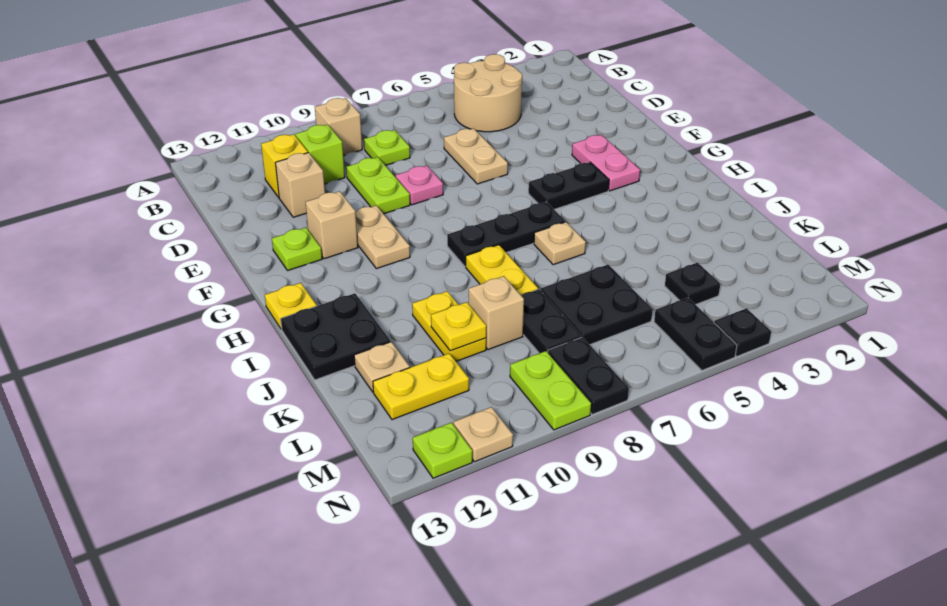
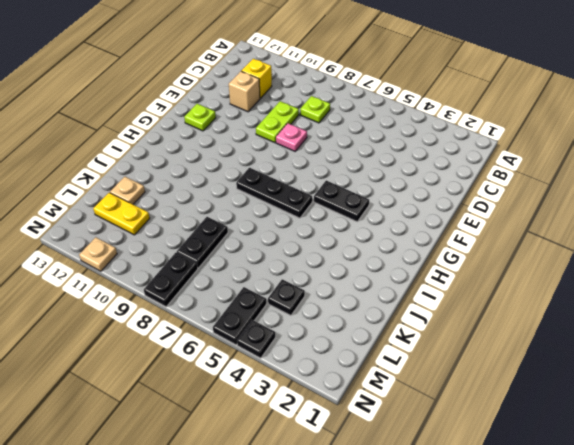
none -> tan 2x2 round brick [454,54,522,132]
none -> tan 1x1 brick [315,98,362,156]
none -> lime 1x1 brick [296,125,345,184]
none -> tan 1x2 plate [444,128,508,184]

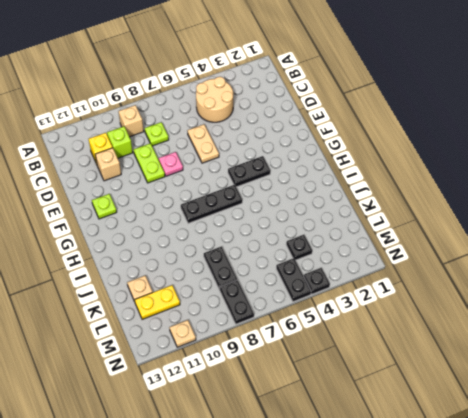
none -> pink 1x2 plate [572,135,640,191]
none -> tan 1x2 plate [355,206,410,269]
none -> tan 1x1 brick [305,191,358,259]
none -> yellow 1x1 plate [265,283,317,329]

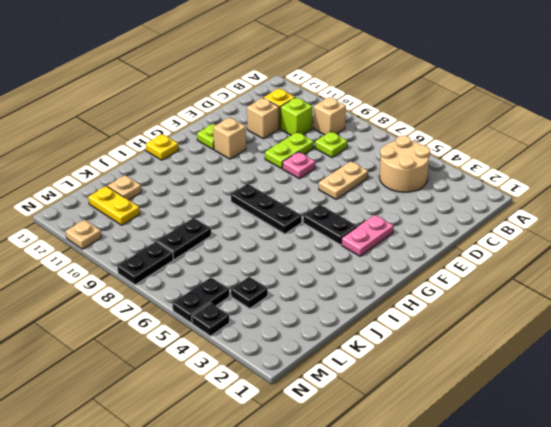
none -> tan 1x2 plate [355,206,410,269]
none -> tan 1x1 plate [534,222,586,265]
none -> yellow 1x2 plate [466,245,538,295]
none -> black 2x2 plate [281,293,390,380]

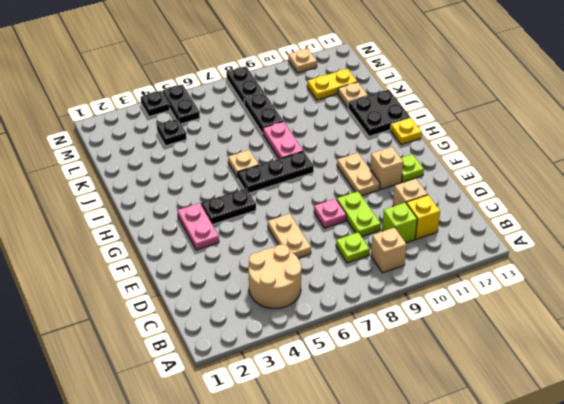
pink 1x2 plate [263,122,303,159] -> yellow 1x2 plate [466,245,538,295]
none -> yellow 1x2 plate [412,291,486,361]
none -> black 2x2 plate [541,265,653,345]
none -> tan 1x1 brick [469,276,524,350]
none -> lime 1x2 plate [510,351,591,430]

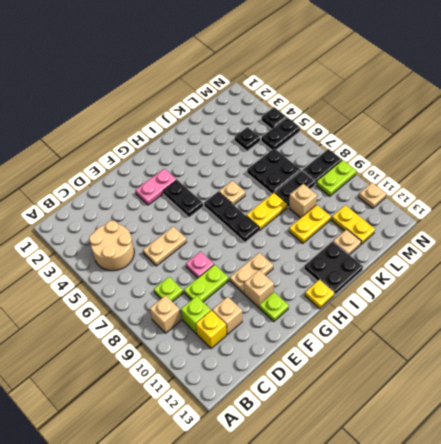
none -> lime 1x1 plate [413,423,472,478]
none -> yellow 1x1 plate [431,302,486,351]

